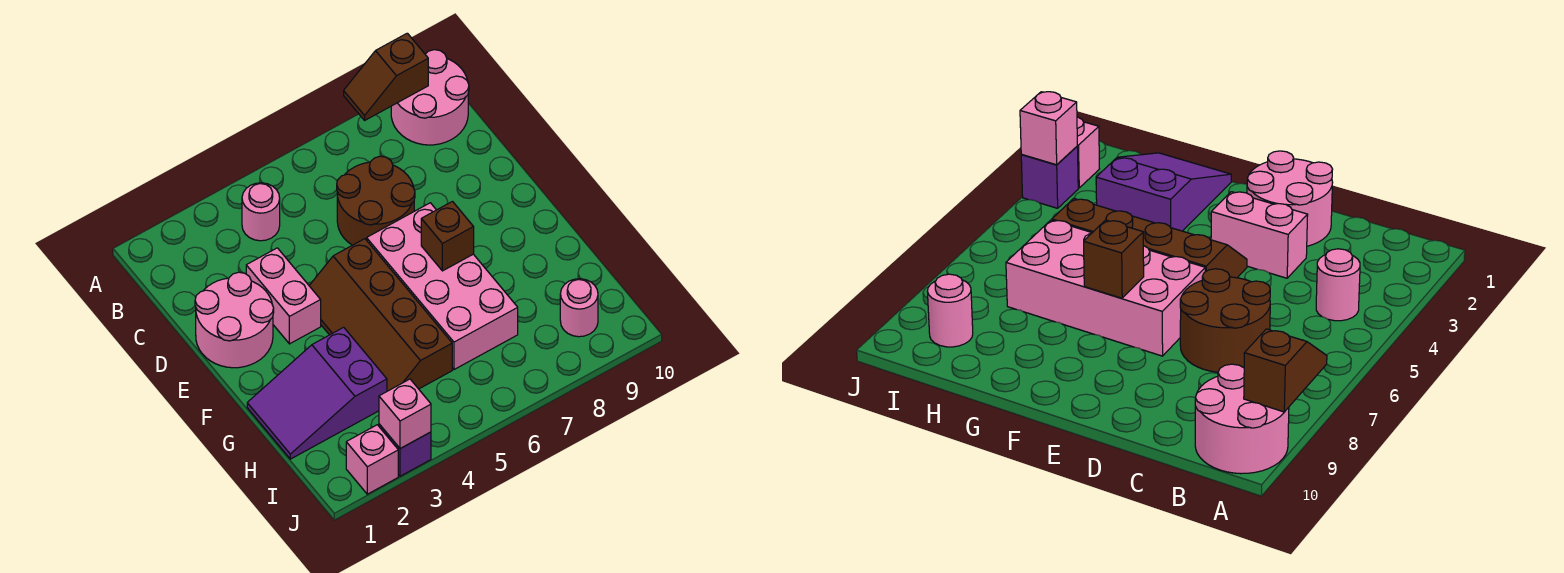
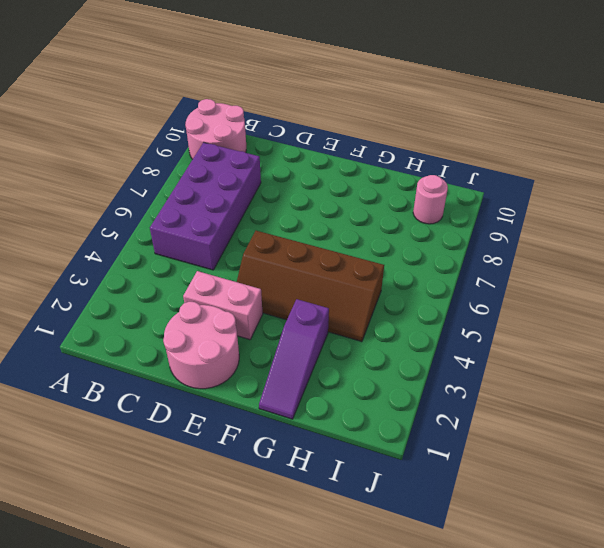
purple 2x4 brick [150,142,261,270] -> brown 2x2 round brick [337,156,415,245]
purple 1x3 slope [259,299,329,419] -> purple 2x3 slope [247,327,387,459]
none -> pink 1x1 round brick [242,183,280,241]
none -> pink 2x4 brick [367,203,518,370]
none -> pink 1x1 brick [346,425,398,494]

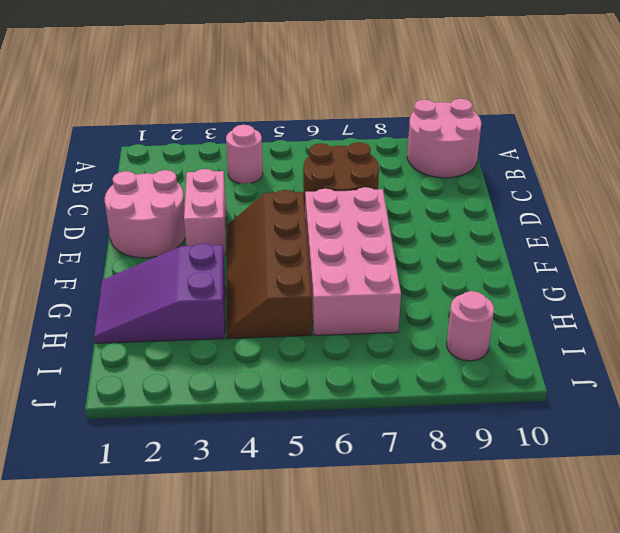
none -> pink 1x1 brick [346,425,398,494]
none -> purple 1x1 brick [379,424,431,476]
none -> brown 1x2 slope [344,33,428,120]

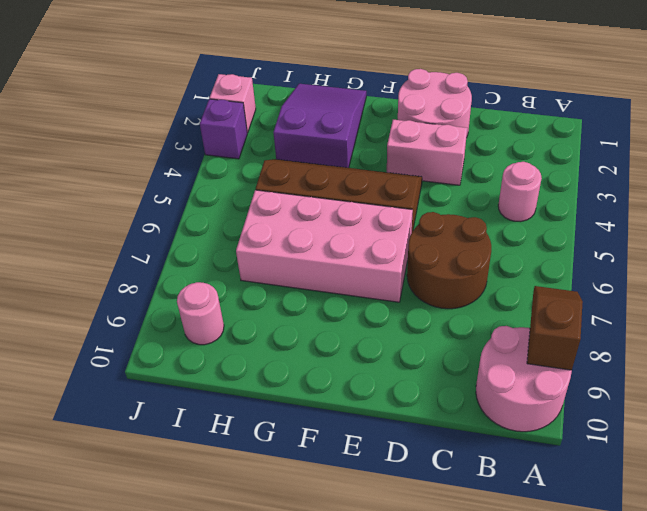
none -> brown 1x1 brick [421,202,474,271]
none -> pink 1x1 brick [379,379,431,449]

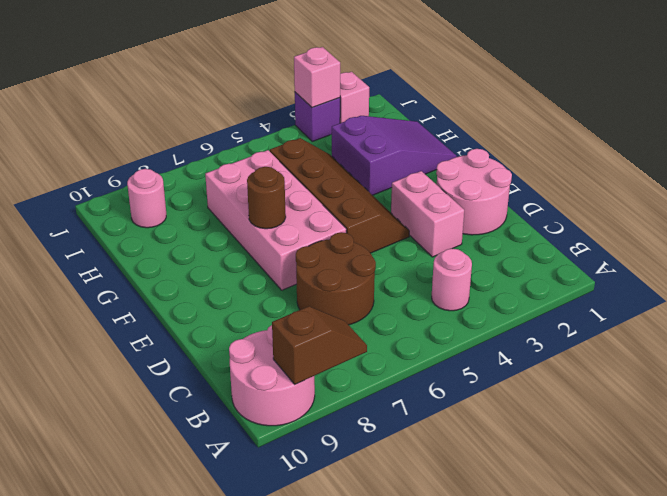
brown 1x1 round brick [247,167,286,229] -> brown 1x1 brick [421,202,474,271]

